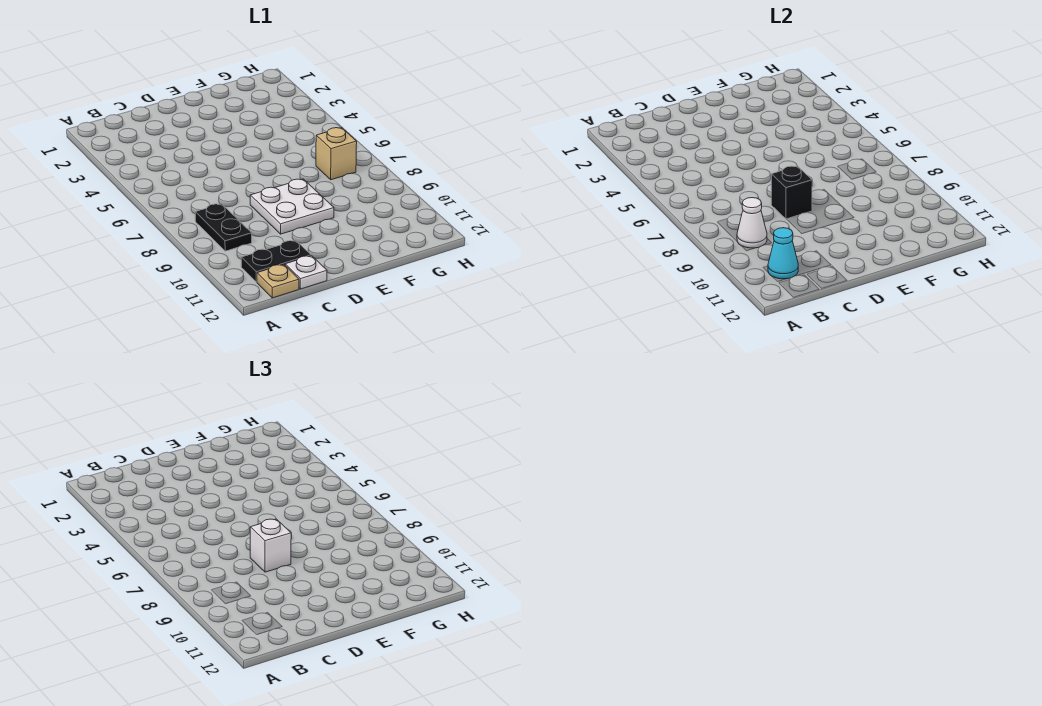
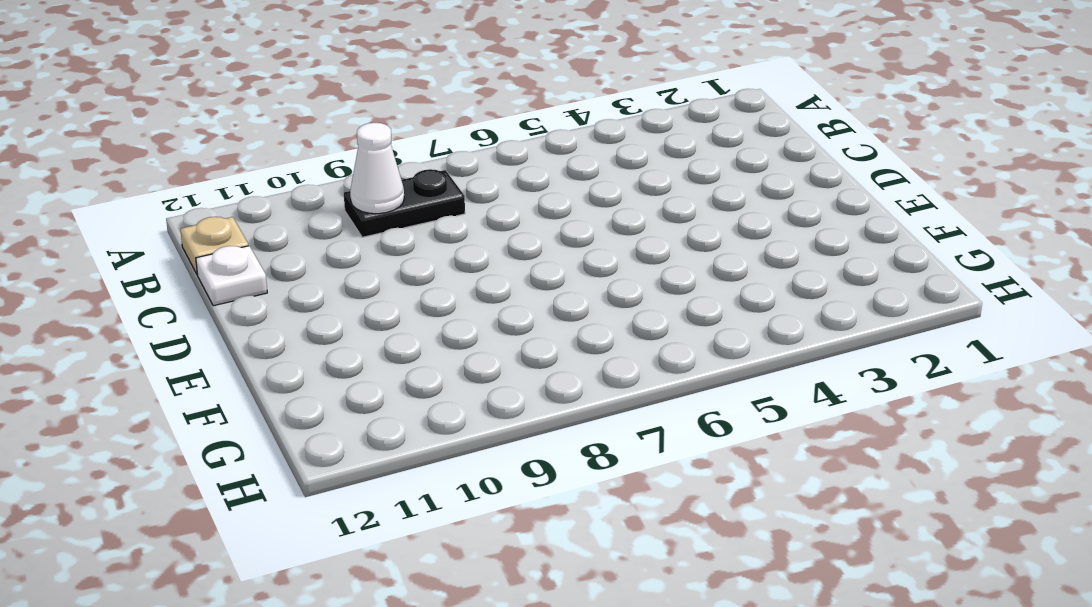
none -> black 1x2 plate [241,240,311,282]
none -> white 2x2 plate [250,179,334,234]

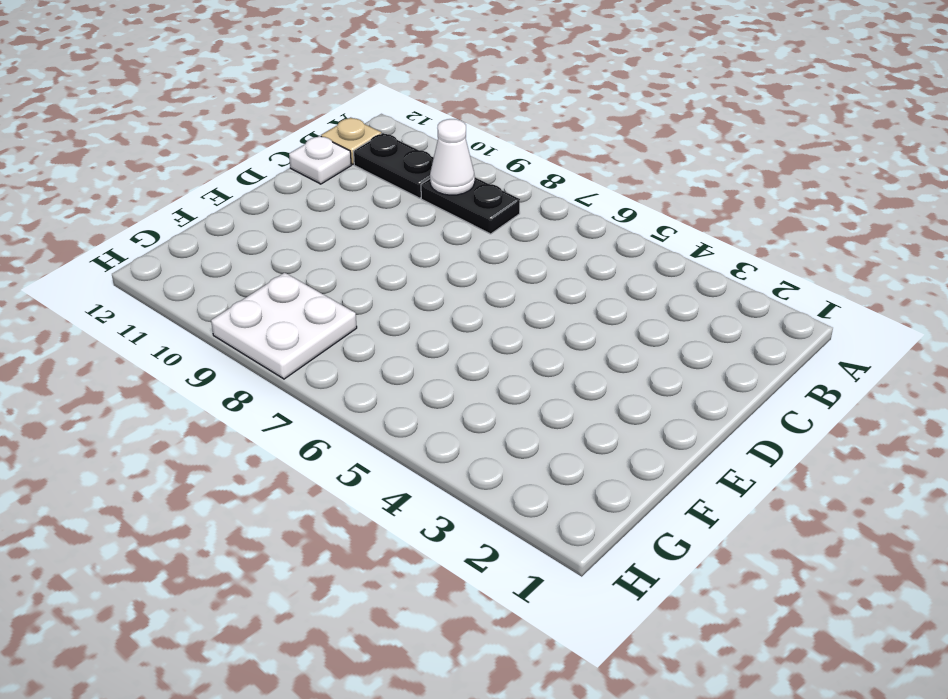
black 1x2 plate [353,133,434,198] -> black 1x2 plate turned to [241,240,311,282]
white 2x2 plate [211,273,357,379] -> white 2x2 plate moved to [250,179,334,234]
none -> tan 1x1 brick [316,128,357,180]
none -> cyan 1x1 cone [768,228,798,279]

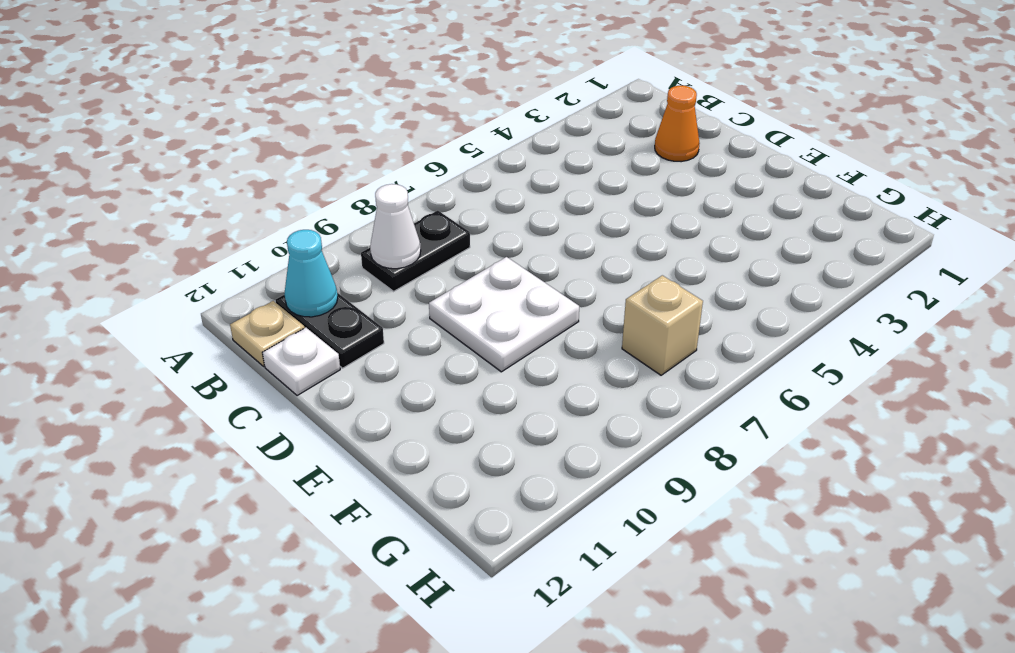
orange 1x1 cone [655,86,700,162] -> none
none -> black 1x1 brick [771,166,812,219]
none -> white 1x1 brick [250,519,291,572]

